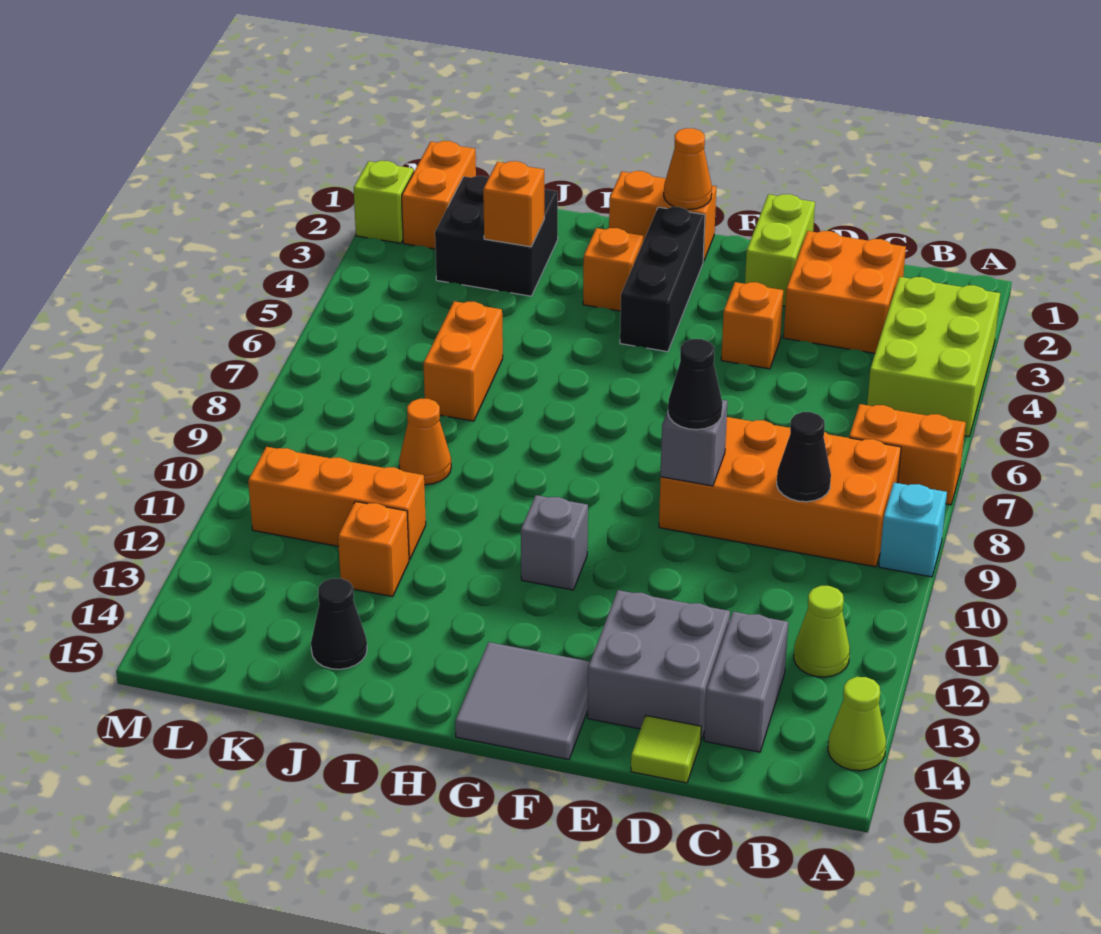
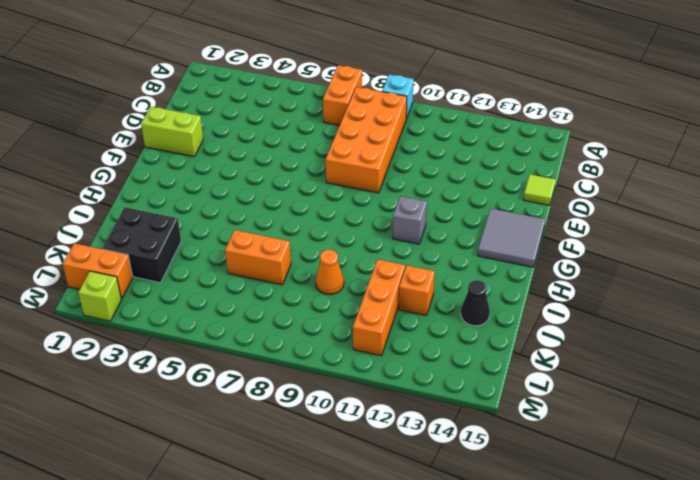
none -> lime 2x3 brick [867,277,1000,437]
none -> lime 1x1 cone [828,677,886,771]
none -> lime 1x1 cone [794,586,850,677]
none -> orange 2x2 brick [783,231,906,353]

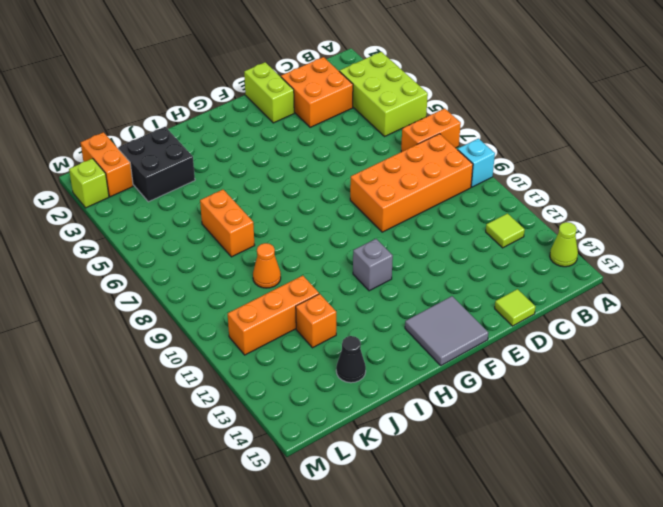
lime 1x1 tile [486,213,525,248] -> lime 1x1 cone [794,586,850,677]
none -> grey 1x2 brick [704,612,788,752]
none -> grey 2x2 brick [588,590,730,740]
none -> orange 1x1 brick [721,282,783,369]
none -> orange 1x2 brick [609,171,716,262]

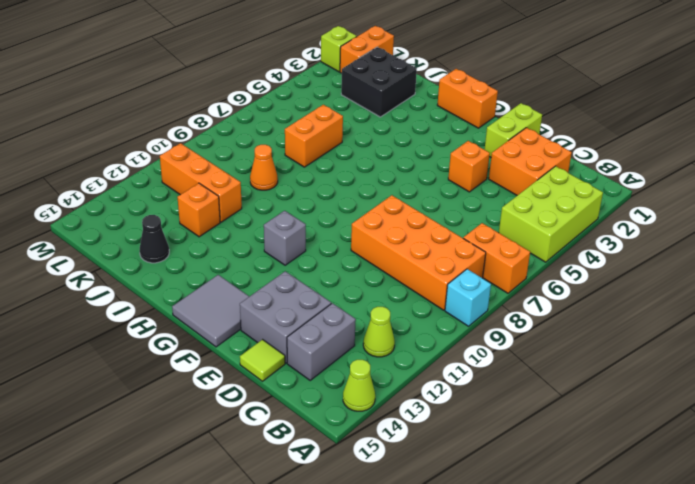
none -> black 1x3 brick [620,207,705,352]
none -> orange 1x1 brick [583,228,643,311]
none -> black 1x1 cone [777,412,831,502]
none -> grey 1x1 brick [660,400,728,486]

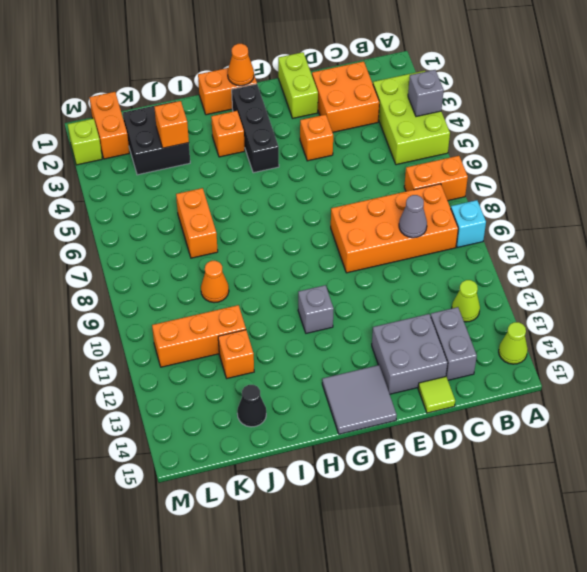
grey 1x1 brick [408,70,444,117] -> grey 1x1 brick moved to [660,400,728,486]
grey 1x1 cone [399,195,427,238] -> black 1x1 cone [777,412,831,502]
none -> black 1x1 cone [668,339,723,430]

